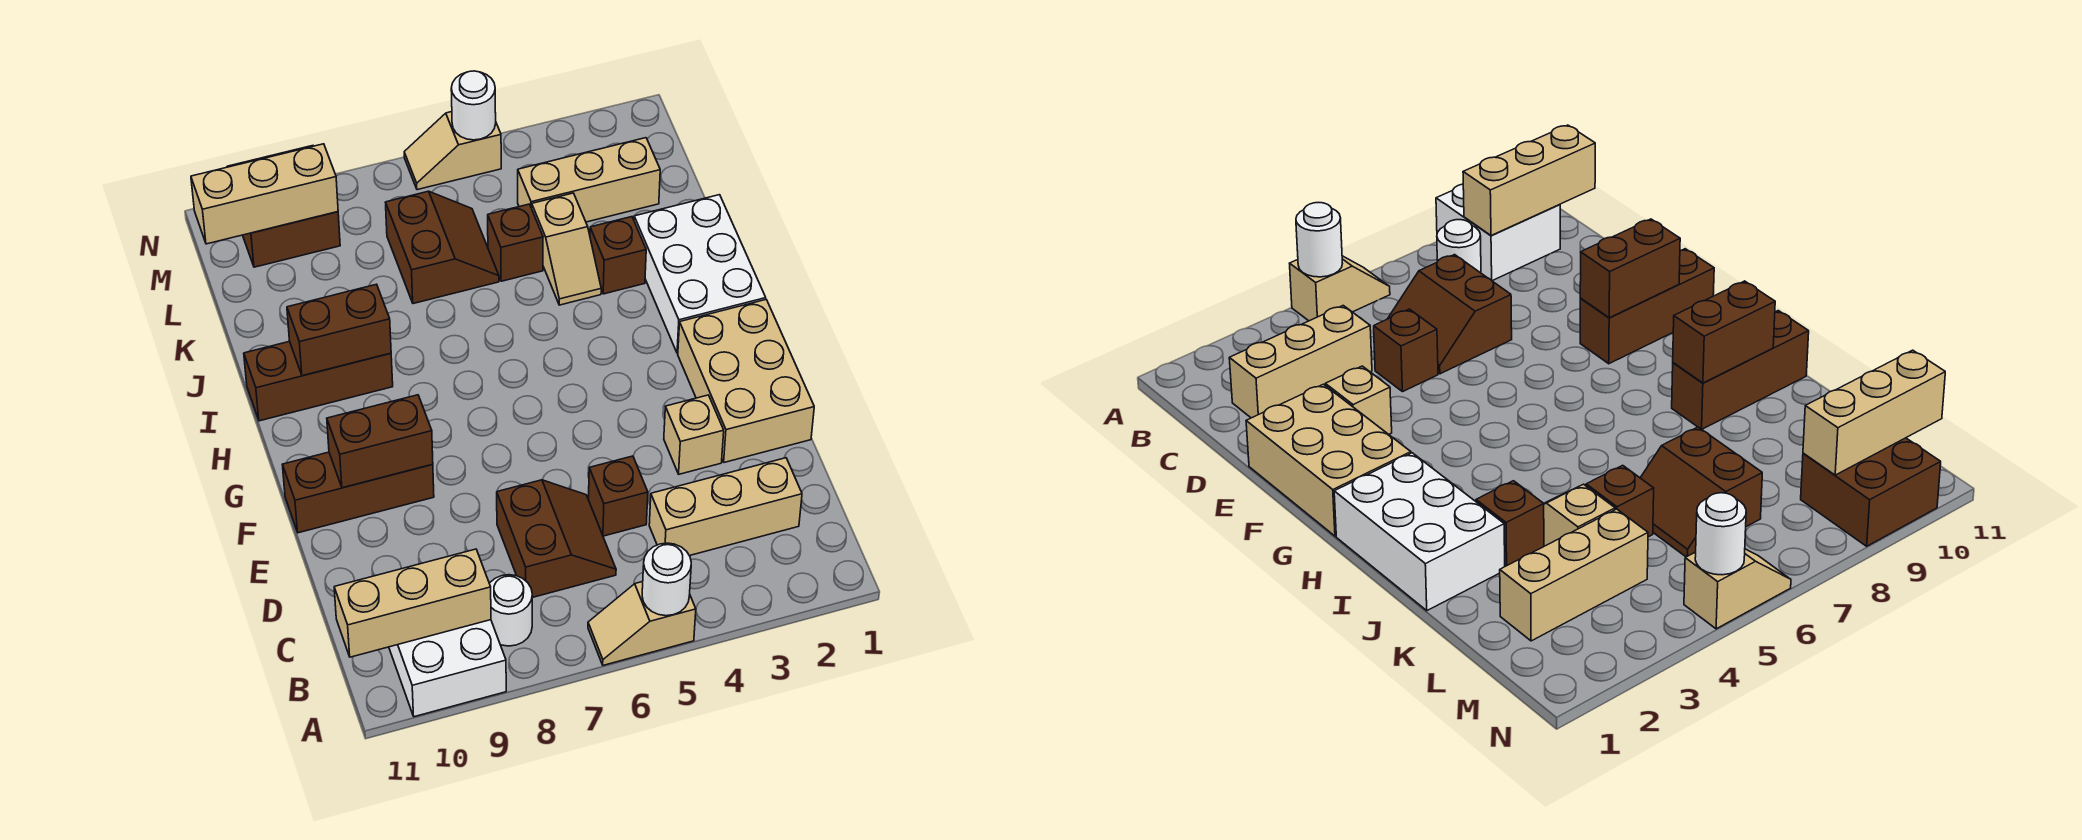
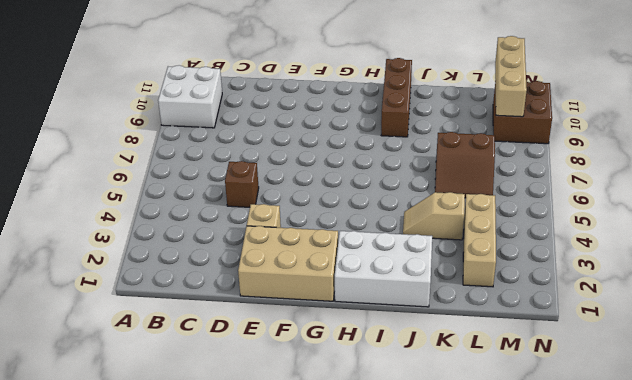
none -> tan 1x2 slope [588,582,696,665]
none -> white 1x1 round brick [489,575,532,646]
none -> tan 1x3 brick [649,458,802,556]

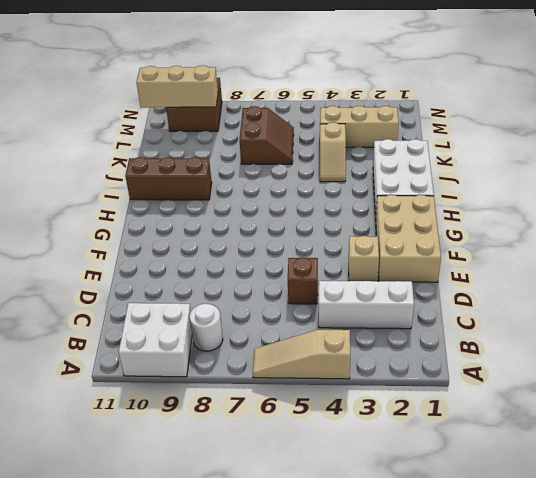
tan 1x3 slope [253,330,350,379] -> tan 1x2 slope [588,582,696,665]
white 1x3 brick [319,281,414,329] -> tan 1x3 brick [649,458,802,556]
none -> brown 2x2 slope [497,480,616,598]
none -> brown 1x3 brick [282,452,434,533]
none -> brown 1x1 brick [590,217,646,294]

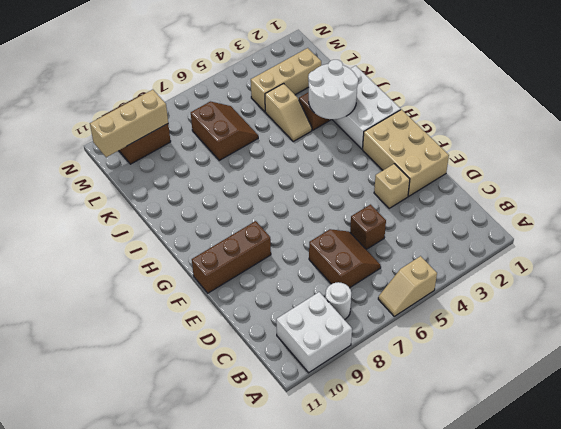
white 2x2 round brick [308,60,358,119] -> none
none -> tan 1x3 brick [649,458,802,556]
none -> brown 1x3 brick [244,341,393,421]
none -> brown 1x1 brick [488,204,543,281]

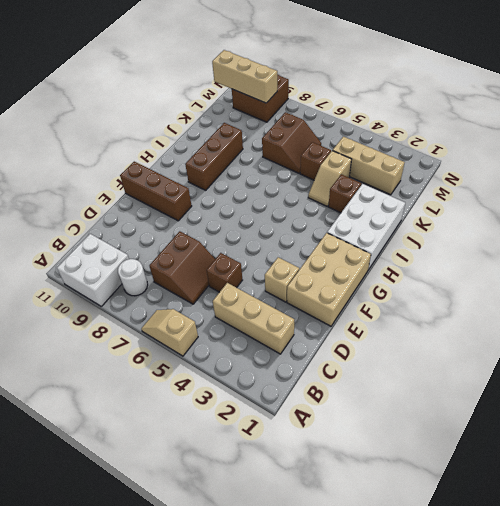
brown 1x3 brick [185,123,243,190] -> brown 1x3 brick turned to [244,341,393,421]
none -> tan 1x2 slope [404,112,501,190]
none -> white 1x1 round brick [642,543,691,616]
none -> tan 1x3 brick [334,549,491,657]

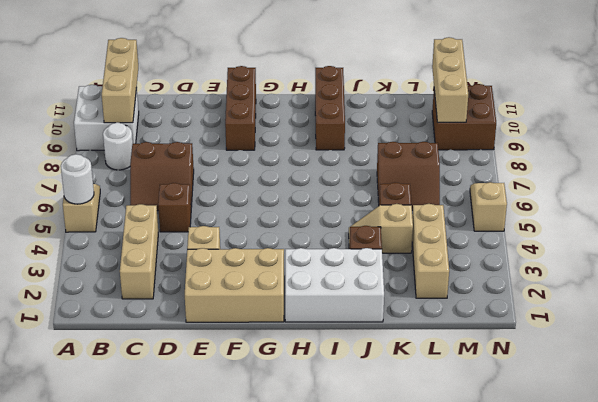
none -> brown 1x2 brick [327,395,433,488]
none -> brown 1x2 brick [287,284,391,376]
none -> white 1x1 round brick [451,71,496,140]

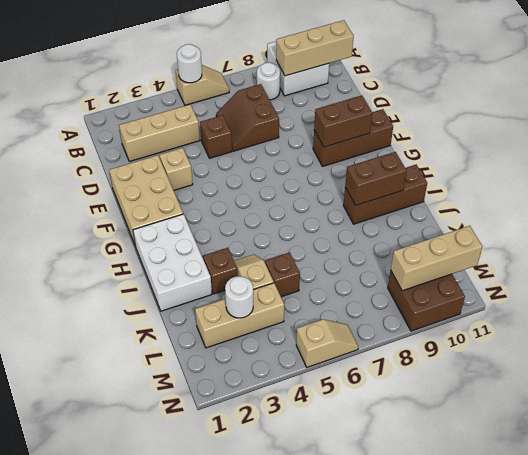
white 1x1 round brick [225,276,253,318] -> white 1x1 round brick moved to [451,71,496,140]
none -> brown 2x2 slope [386,191,499,304]

